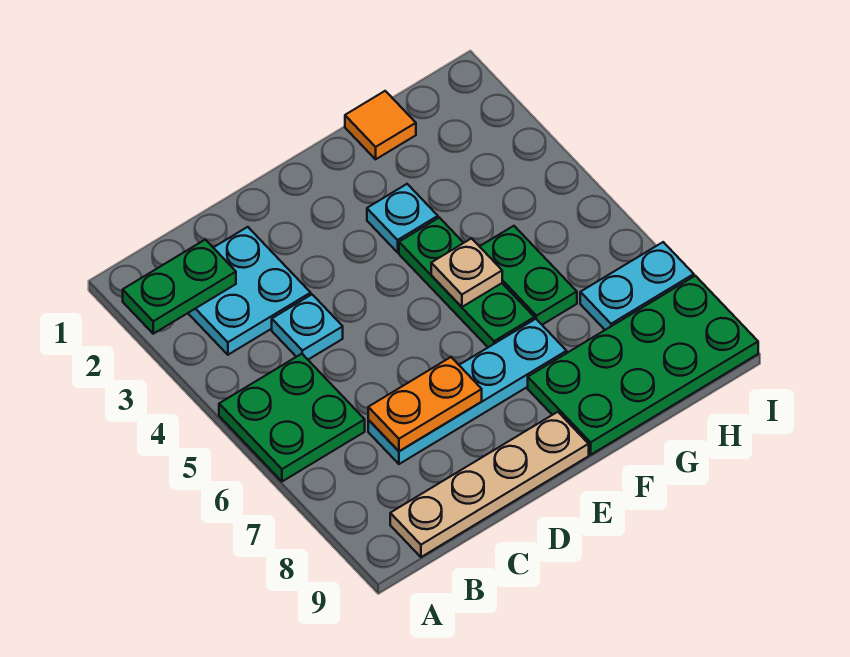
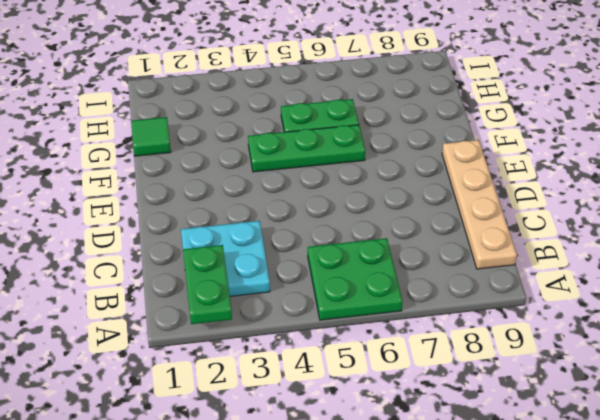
green 1x1 tile [131,117,171,156] -> orange 1x1 tile [345,91,416,159]
none -> cyan 1x1 plate [272,295,343,360]
none -> cyan 1x4 plate [368,319,567,464]
none -> cyan 1x1 plate [367,184,438,252]

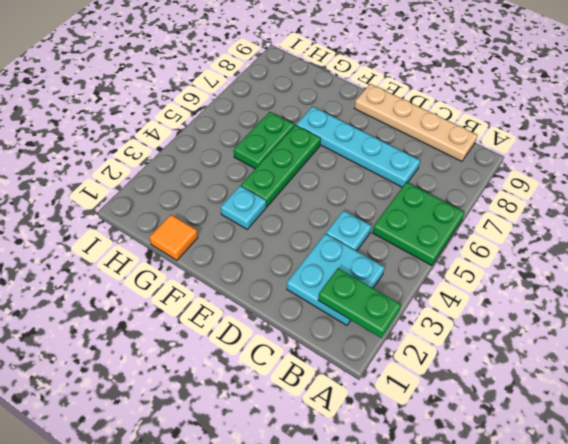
none -> green 2x4 plate [528,276,758,455]
none -> cyan 1x2 plate [580,242,694,330]
none -> orange 1x2 plate [368,357,482,451]

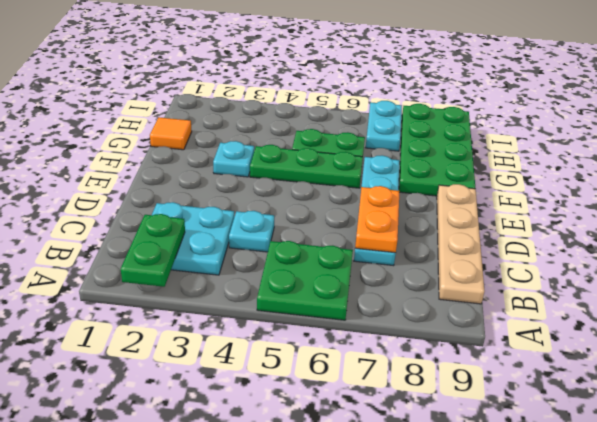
none -> tan 1x1 plate [431,238,502,307]

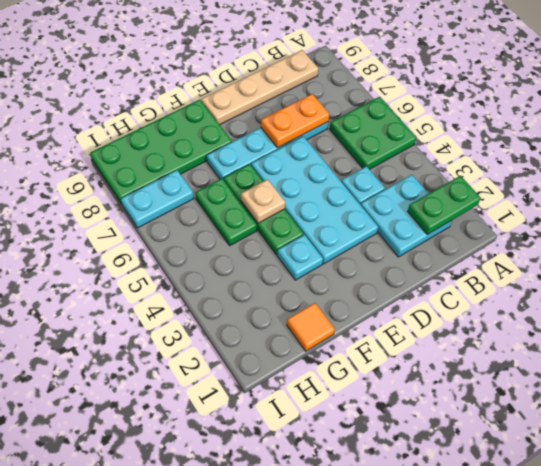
cyan 2x4 plate [251,136,378,264] -> none

